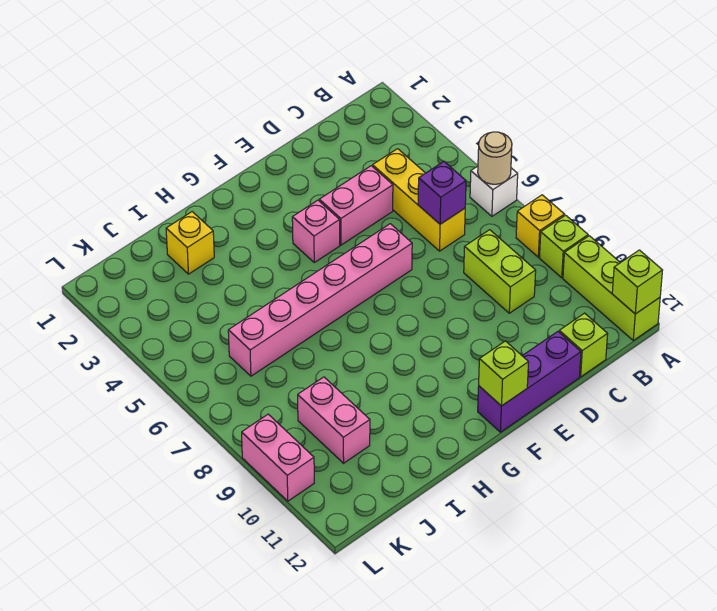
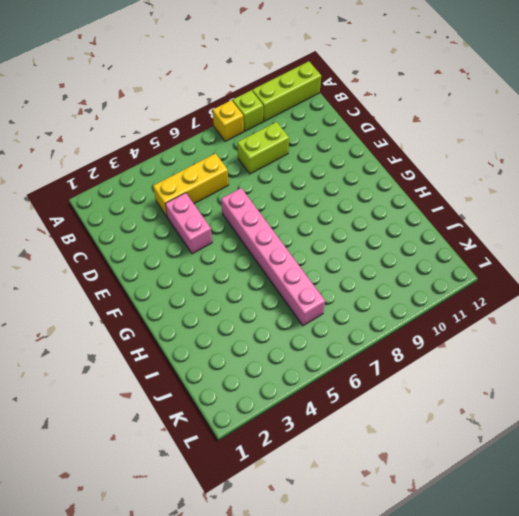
none -> white 1x1 brick [470,166,518,216]
none -> lime 1x1 brick [559,313,608,377]
none -> purple 1x3 brick [478,332,581,432]

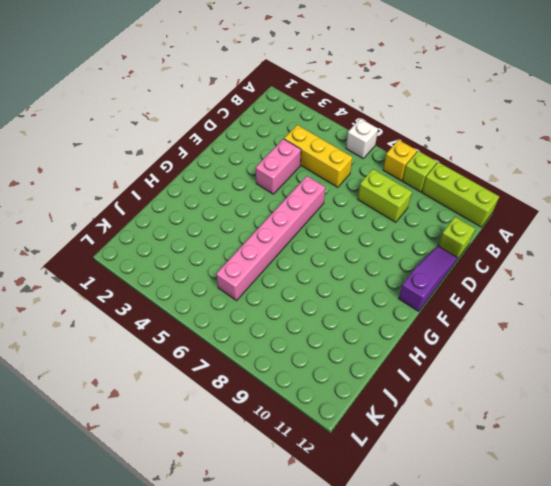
purple 1x3 slope [399,246,458,312] -> purple 1x3 brick [478,332,581,432]
none -> pink 1x1 brick [292,200,340,262]
none -> yellow 1x1 brick [166,212,214,274]
none -> pink 1x2 brick [298,377,370,463]

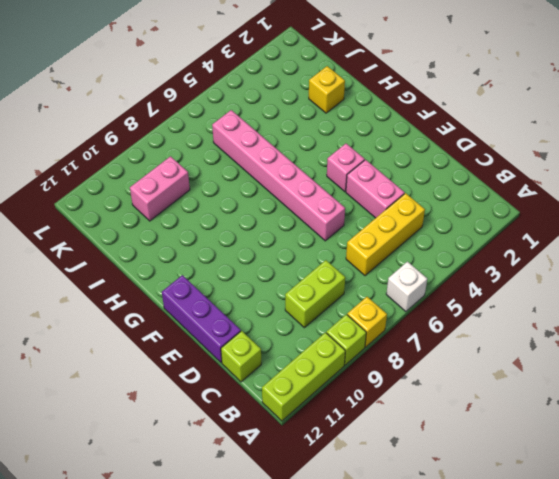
none -> pink 1x2 brick [242,414,314,501]
none -> tan 1x1 round brick [478,132,512,184]
none -> lime 1x1 brick [612,250,663,314]

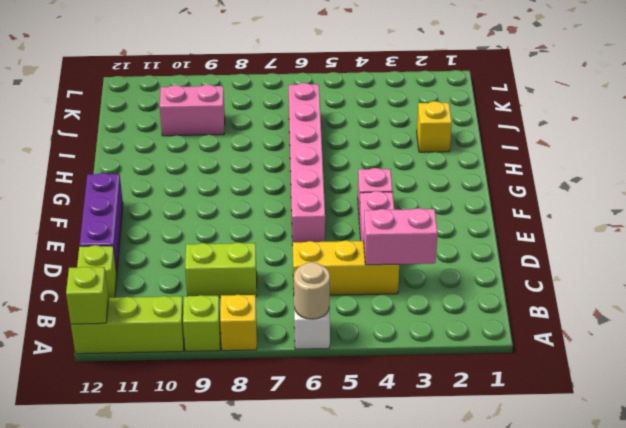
pink 1x2 brick [363,208,438,265] -> pink 1x2 brick moved to [242,414,314,501]
none -> purple 1x1 brick [418,161,466,224]
none -> lime 1x1 brick [479,341,529,406]

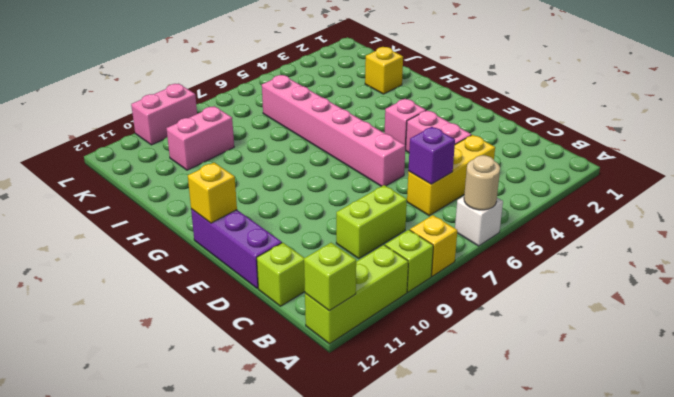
yellow 1x1 brick [188,163,237,223] -> lime 1x1 brick [479,341,529,406]

